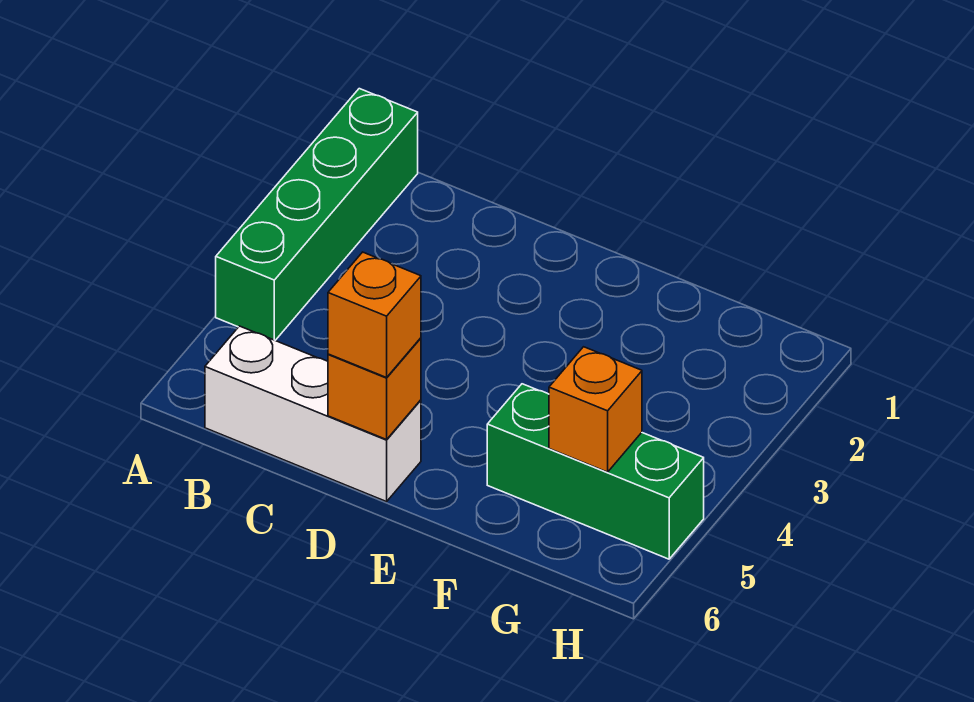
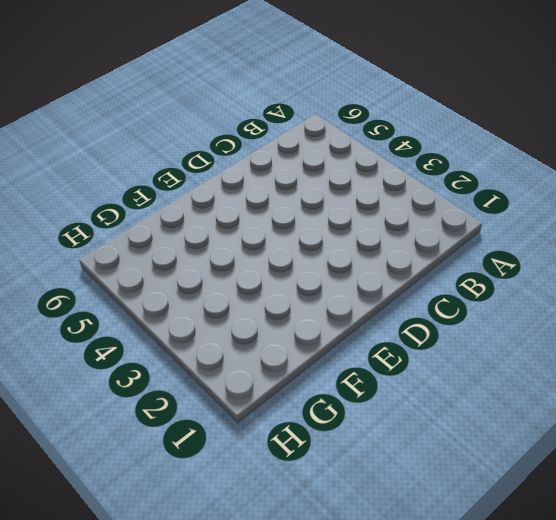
none -> green 1x4 brick [216,89,418,340]
none -> white 1x3 brick [205,326,421,502]

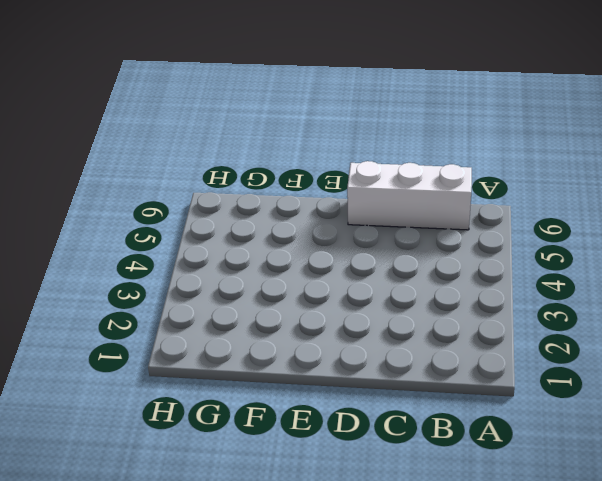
none -> green 1x4 brick [216,89,418,340]
none -> green 1x3 brick [487,384,704,559]

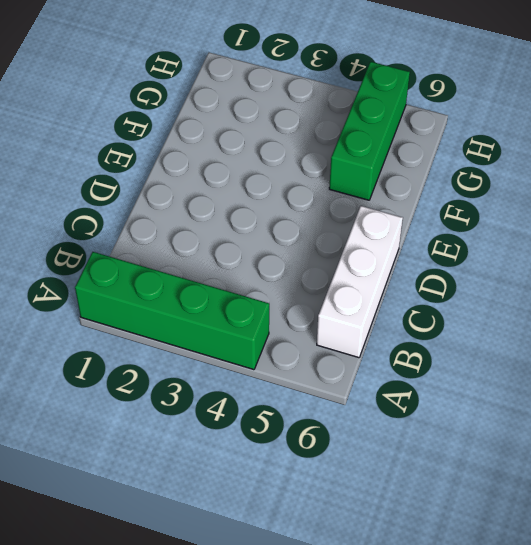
none -> orange 1x1 brick [328,338,421,440]
none -> orange 1x1 brick [549,347,642,472]

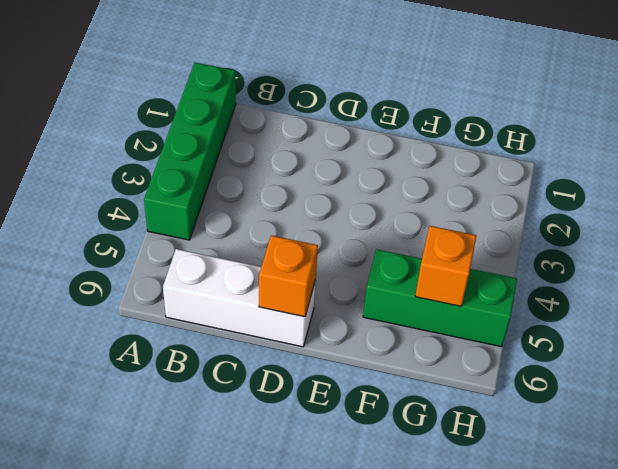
none -> orange 1x1 brick [328,252,421,378]

